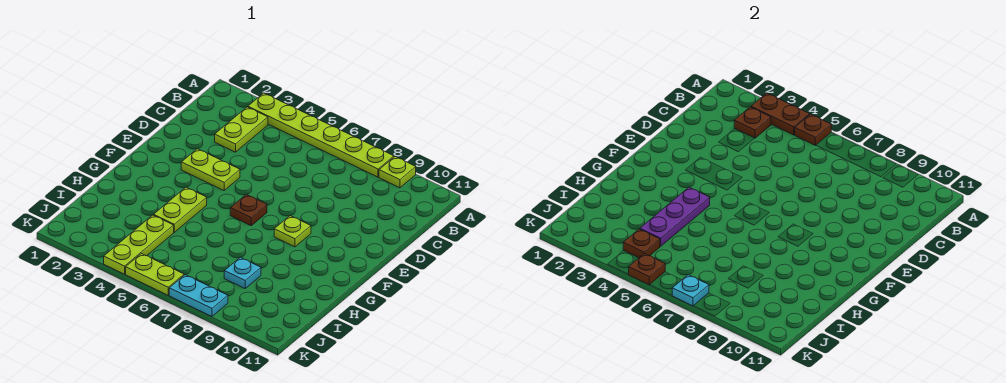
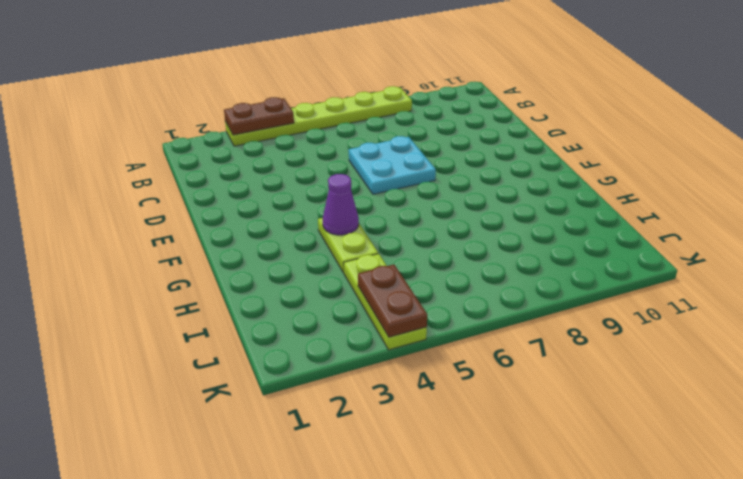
cyan 2x2 plate [349,136,436,194] -> none
purple 1x1 cone [323,174,359,235] -> purple 1x3 plate [640,187,710,246]
brown 1x2 plate [358,264,427,337] -> brown 1x1 plate [623,229,660,258]
none -> lime 1x1 plate [379,157,416,188]
none -> lime 1x2 plate [215,107,268,152]
none -> lime 1x2 plate [181,149,240,190]

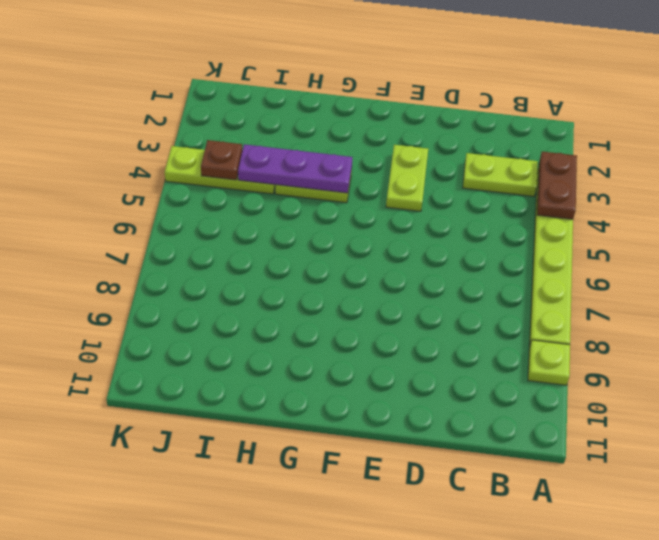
none -> brown 1x1 plate [230,194,267,225]
none -> lime 1x1 plate [274,216,311,247]
none -> cyan 1x1 plate [224,257,261,288]

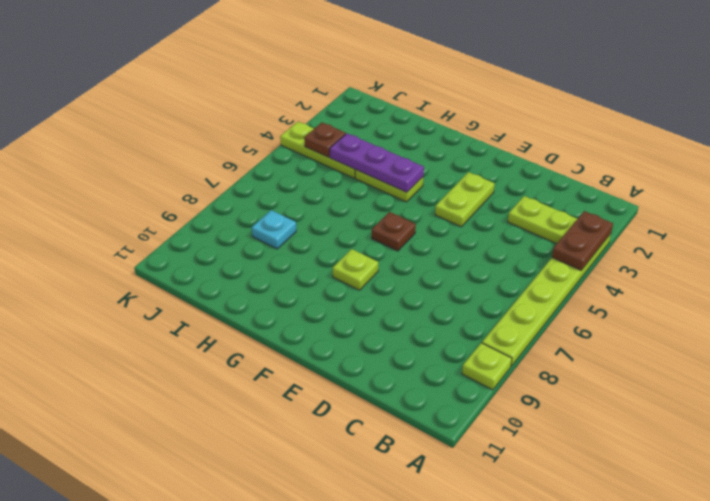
none -> lime 1x2 plate [126,254,184,295]
none -> cyan 1x2 plate [169,275,228,316]
none -> brown 1x1 plate [795,114,831,145]

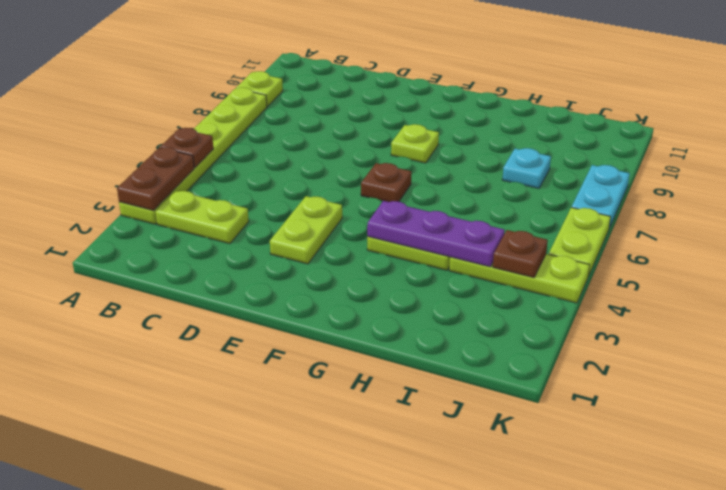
none -> brown 1x1 plate [734,107,771,138]
none -> brown 1x1 plate [629,254,665,285]
none -> cyan 1x1 plate [672,275,709,306]

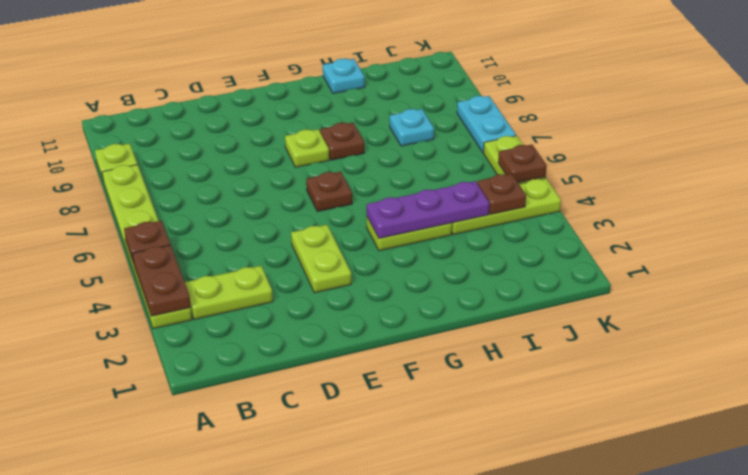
brown 1x1 plate [320,123,364,160] -> brown 1x1 plate moved to [734,107,771,138]
cyan 1x1 plate [323,58,365,93] -> cyan 1x1 plate moved to [672,275,709,306]

